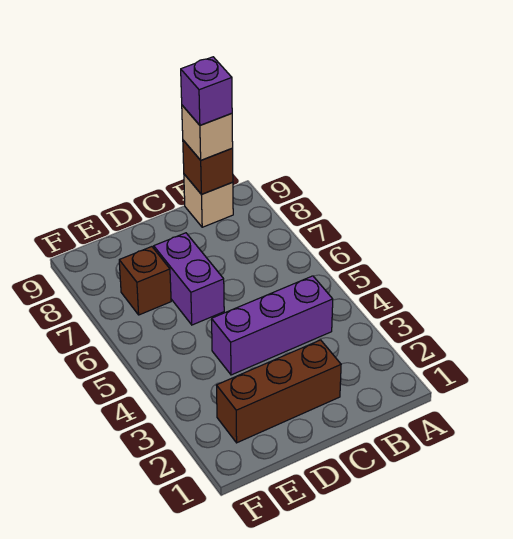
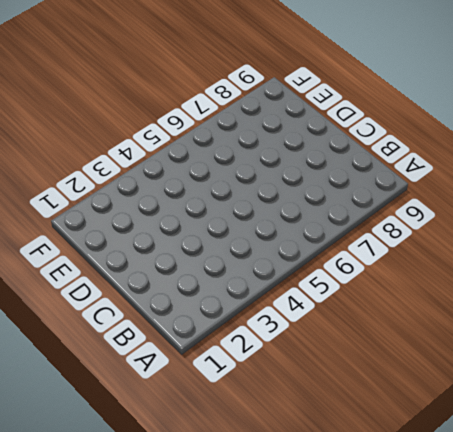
none -> purple 1x3 brick [212,276,333,375]
none -> tan 1x1 brick [184,174,233,227]

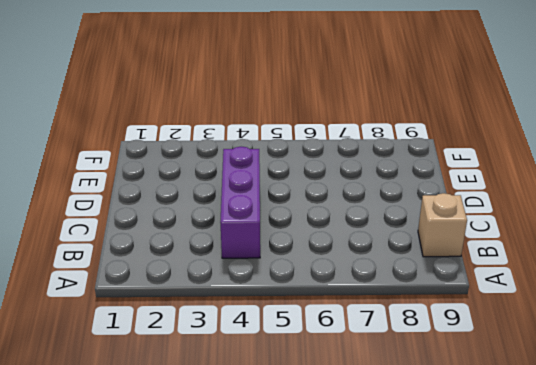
none -> brown 1x3 brick [216,340,341,443]
none -> purple 1x2 brick [154,233,224,325]

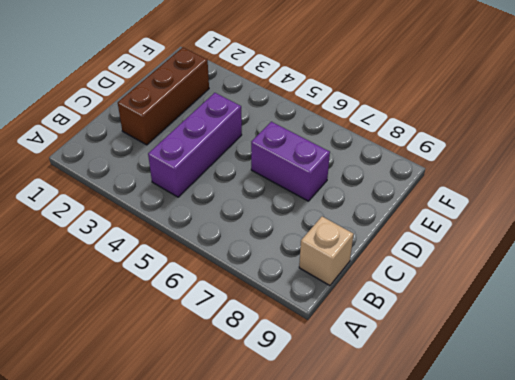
none -> brown 1x1 brick [119,247,171,315]
none -> brown 1x1 brick [183,140,233,194]

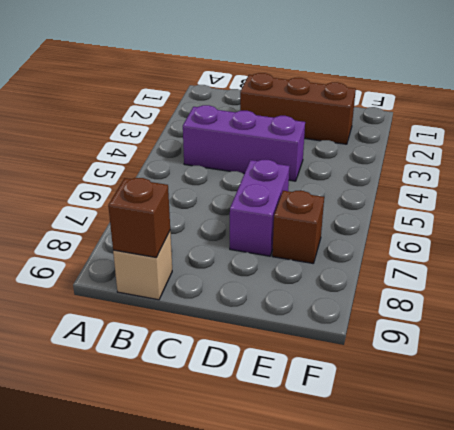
none -> tan 1x1 brick [182,105,233,160]
none -> purple 1x1 brick [181,57,232,125]

